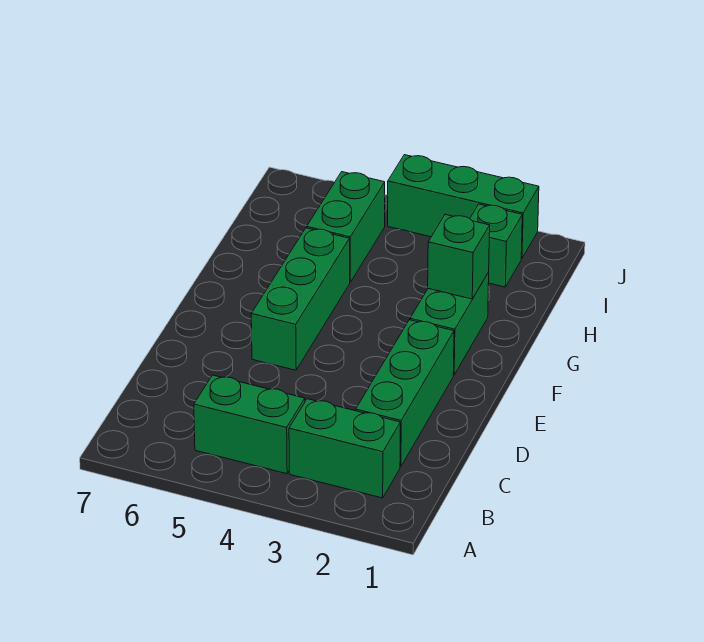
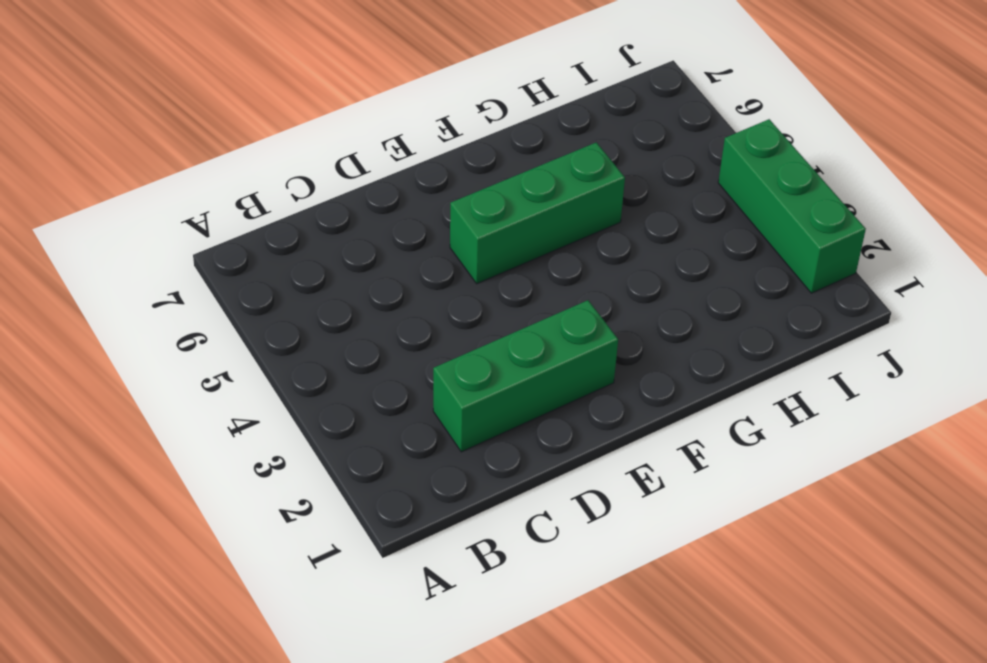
none -> green 1x2 brick [289,399,400,498]
none -> green 1x2 brick [194,375,305,474]

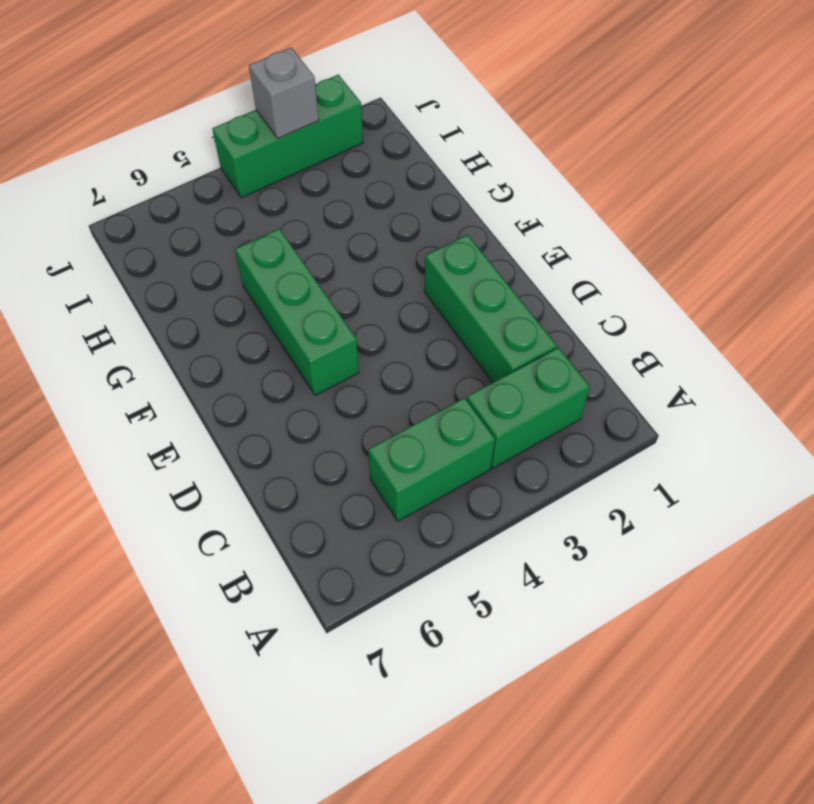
grey 1x1 brick [249,47,319,138] -> none
none -> green 1x2 brick [410,272,489,375]
none -> green 1x2 brick [307,172,385,282]

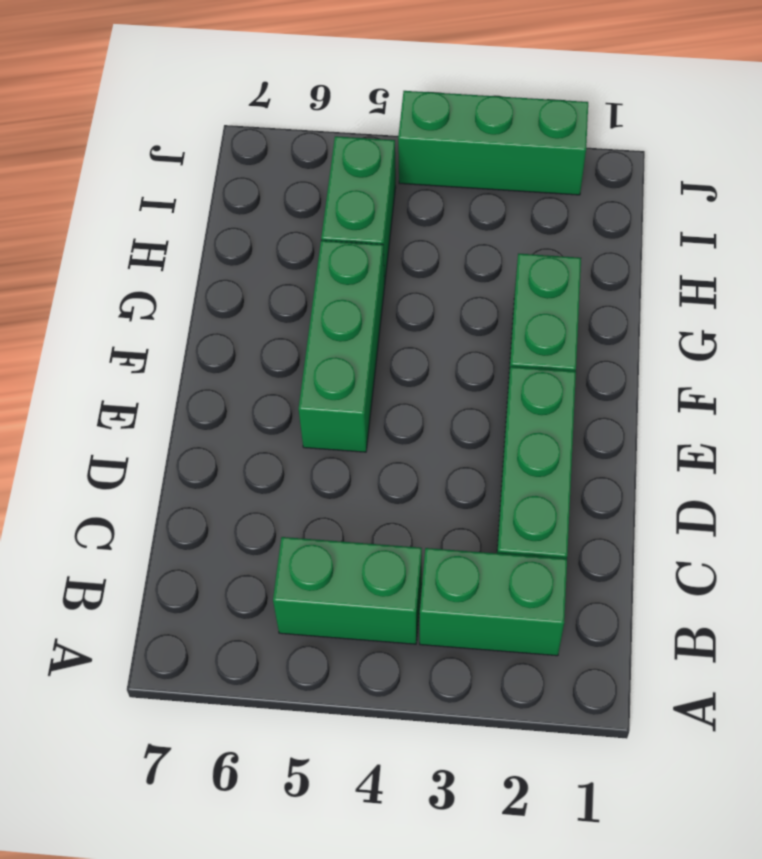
none -> green 1x1 brick [470,204,522,287]
none -> green 1x1 brick [428,214,490,299]

